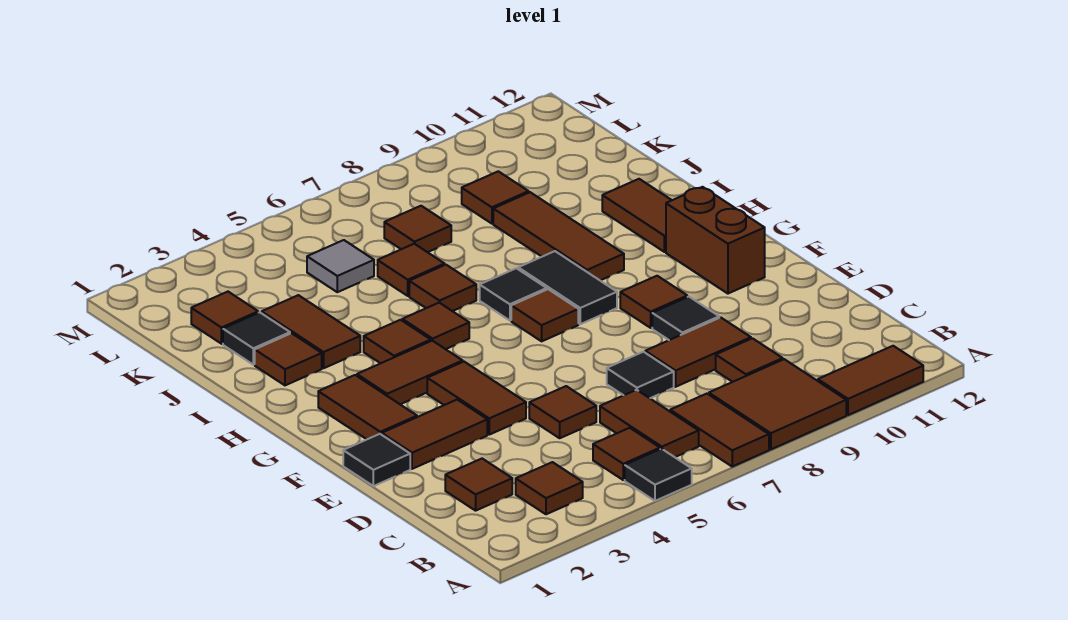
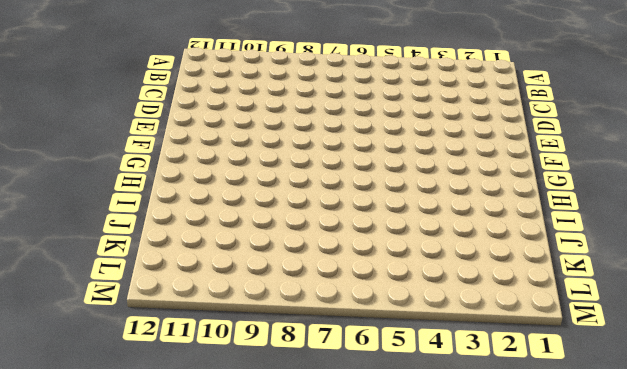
none -> black 1x1 tile [625,449,692,501]
none -> brown 1x2 tile [670,394,769,467]
none -> brown 2x2 tile [709,359,846,449]
none -> brown 1x2 tile [818,346,923,415]

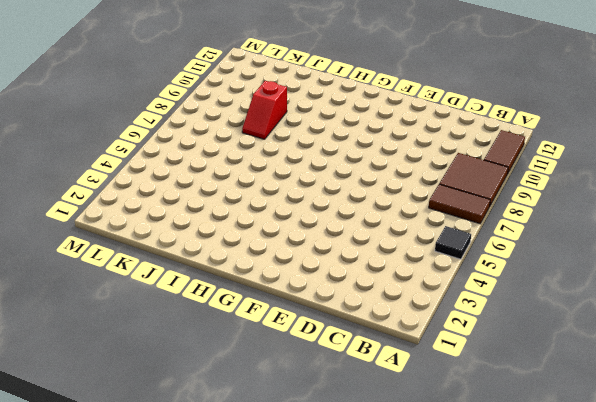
red 1x2 slope [242,81,287,139] -> brown 1x3 tile [493,192,624,280]
none -> brown 1x1 tile [516,462,583,514]
none -> brown 1x1 tile [593,428,660,480]
none -> brown 1x2 tile [600,390,699,457]
none -> brown 1x1 tile [445,459,512,511]

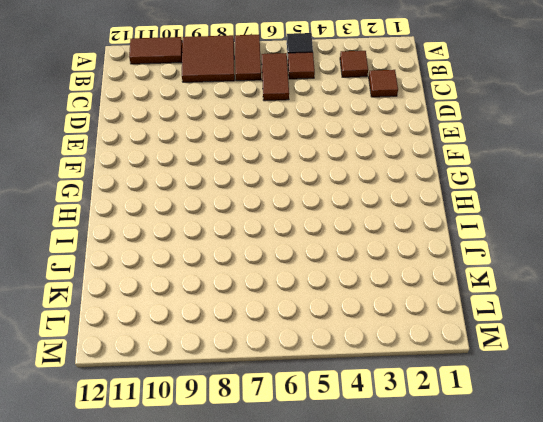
none -> brown 1x1 tile [716,338,783,382]
none -> brown 1x1 tile [529,386,596,438]
none -> black 1x1 tile [607,352,674,398]
none -> brown 1x2 tile [645,317,751,387]

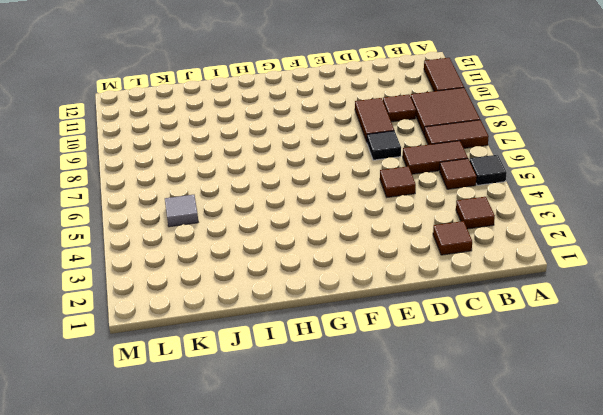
none -> black 1x1 tile [343,434,410,486]
none -> brown 1x2 tile [382,400,487,469]
none -> brown 1x2 tile [427,362,526,435]
none -> black 1x1 tile [652,297,719,340]

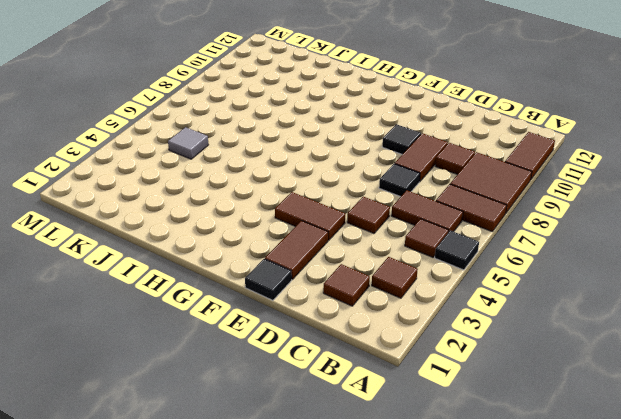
none -> brown 1x2 tile [318,375,417,439]
none -> brown 1x1 tile [620,276,687,328]
none -> brown 1x2 brick [666,187,765,294]
none -> brown 1x2 tile [357,341,463,404]

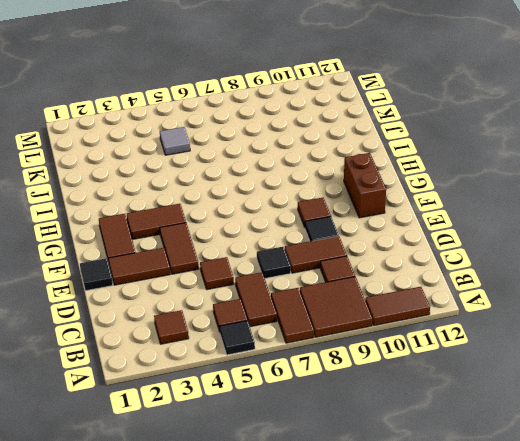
none -> brown 1x1 tile [445,459,512,511]
none -> brown 1x1 tile [511,289,578,341]
none -> black 1x2 tile [518,251,617,324]
none -> brown 1x1 tile [364,320,431,363]

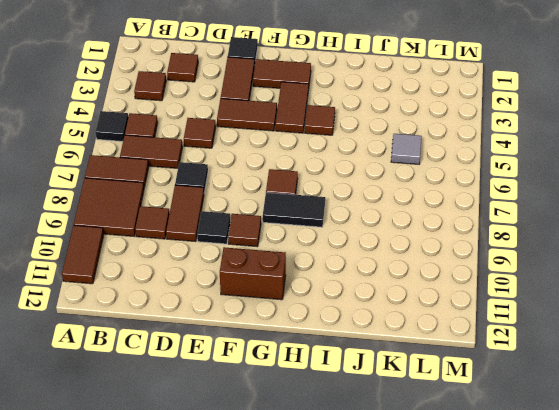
none -> brown 1x1 tile [402,303,469,349]
none -> black 1x1 tile [480,268,547,320]
none -> brown 1x3 tile [493,192,624,280]
none -> brown 1x2 tile [602,179,672,252]

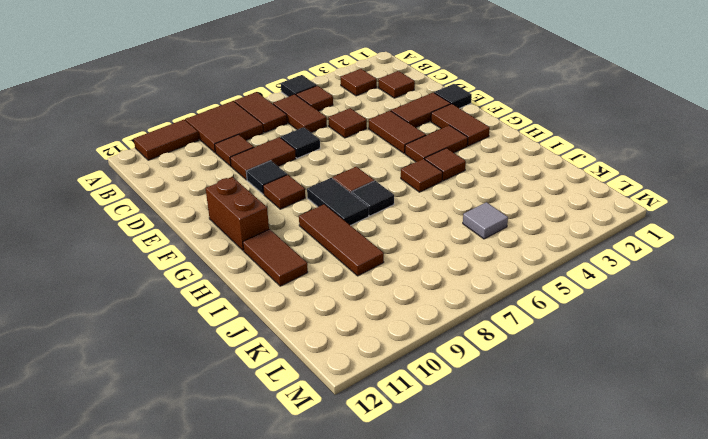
none -> brown 1x1 tile [255,333,322,385]
none -> brown 1x2 tile [262,295,360,368]
none -> brown 1x1 tile [409,265,476,311]
none -> black 1x1 tile [223,312,290,365]

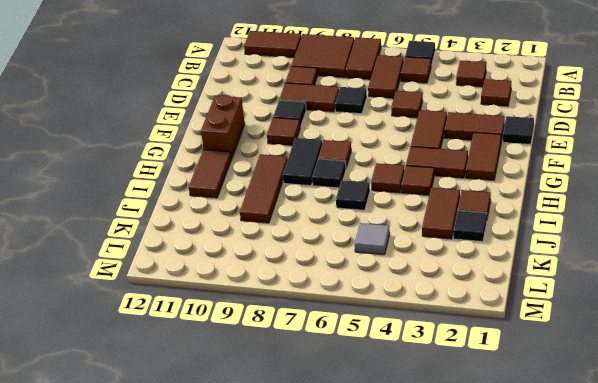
black 1x1 tile [336,180,370,210] -> brown 1x1 tile [409,265,476,311]
none -> brown 1x1 tile [378,244,445,296]
none -> brown 1x1 tile [191,292,258,344]
none -> brown 1x1 tile [384,206,451,252]
none -> brown 1x1 tile [462,171,529,224]

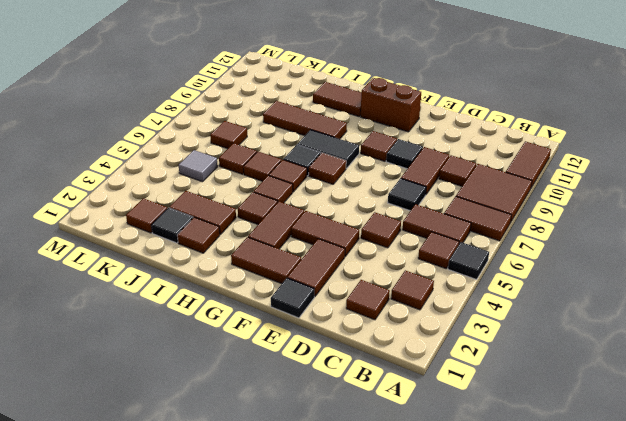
brown 1x1 tile [269,160,307,192] -> brown 1x1 tile moved to [462,171,529,224]

